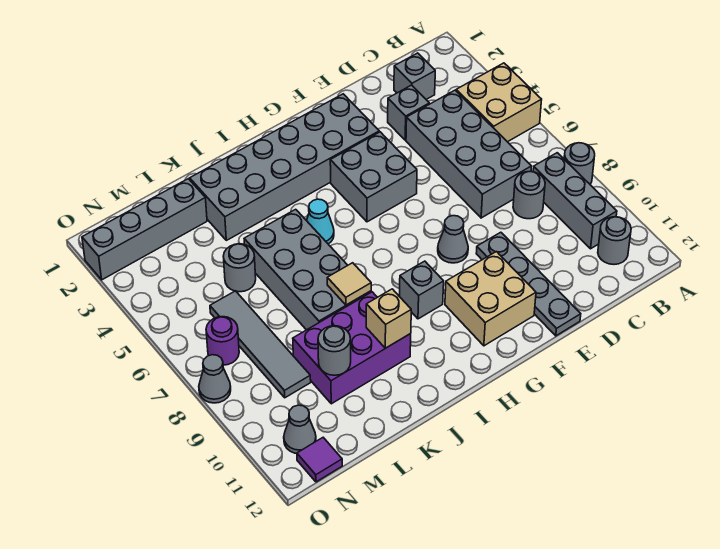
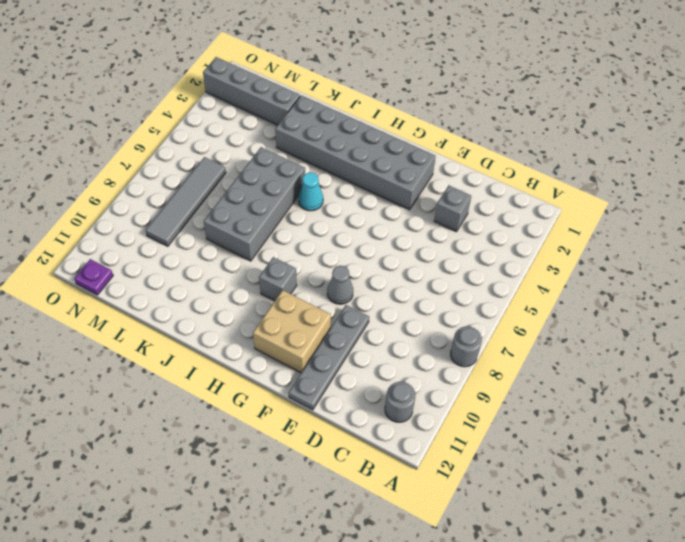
purple 1x1 plate [74,259,113,295] -> purple 1x1 tile [297,438,342,482]
none -> tan 2x2 brick [456,63,542,142]
none -> grey 1x3 brick [533,153,617,249]
none -> grey 1x1 brick [394,53,435,99]

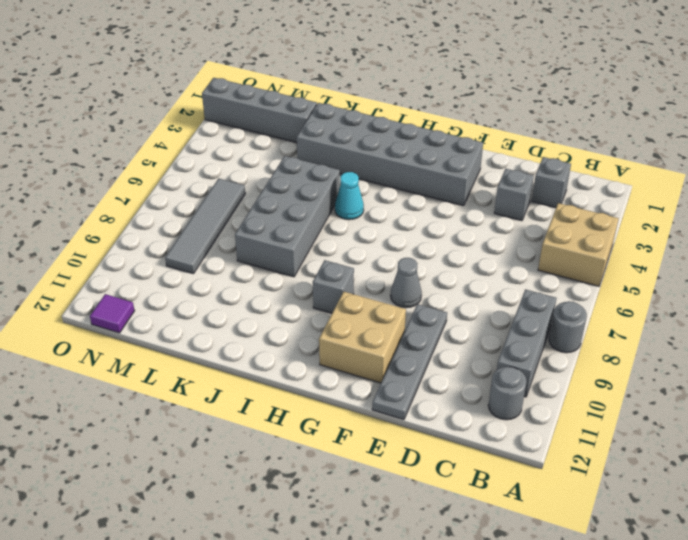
none -> grey 2x4 brick [406,90,531,218]
none -> grey 1x1 round brick [513,172,545,219]
none -> grey 2x2 brick [330,132,417,222]

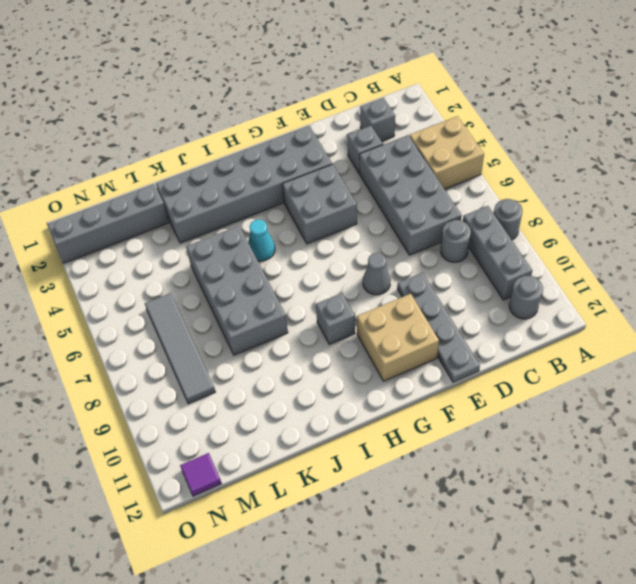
none -> purple 2x3 brick [293,292,411,404]
none -> grey 1x1 round brick [223,244,256,292]
none -> purple 1x1 round brick [206,317,239,365]

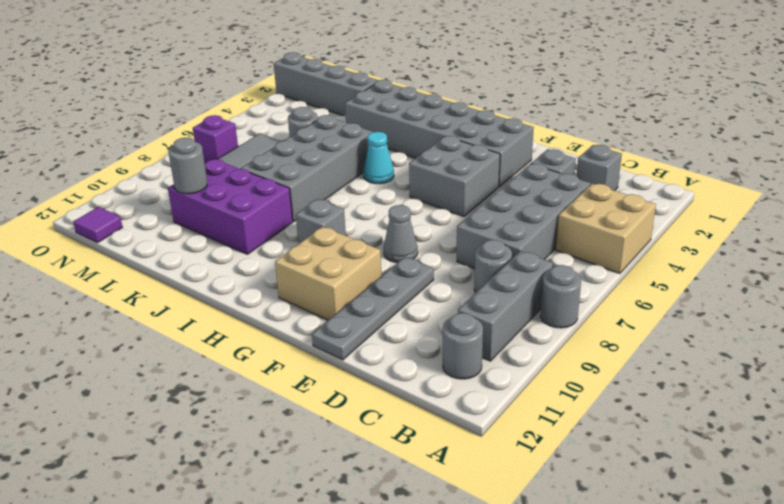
purple 1x1 brick [193,115,238,163] -> purple 1x1 round brick [206,317,239,365]
none -> grey 1x1 cone [284,405,316,454]
none -> grey 1x1 cone [199,355,231,403]
none -> tan 1x1 tile [327,263,371,305]

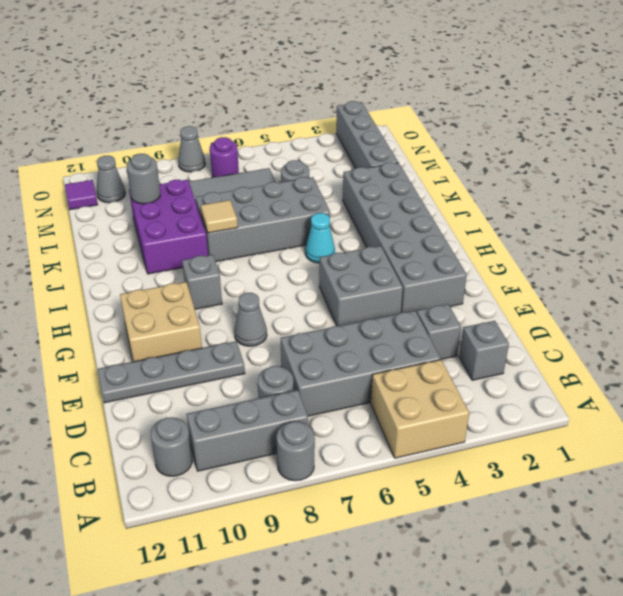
none -> tan 1x1 brick [366,289,411,348]

